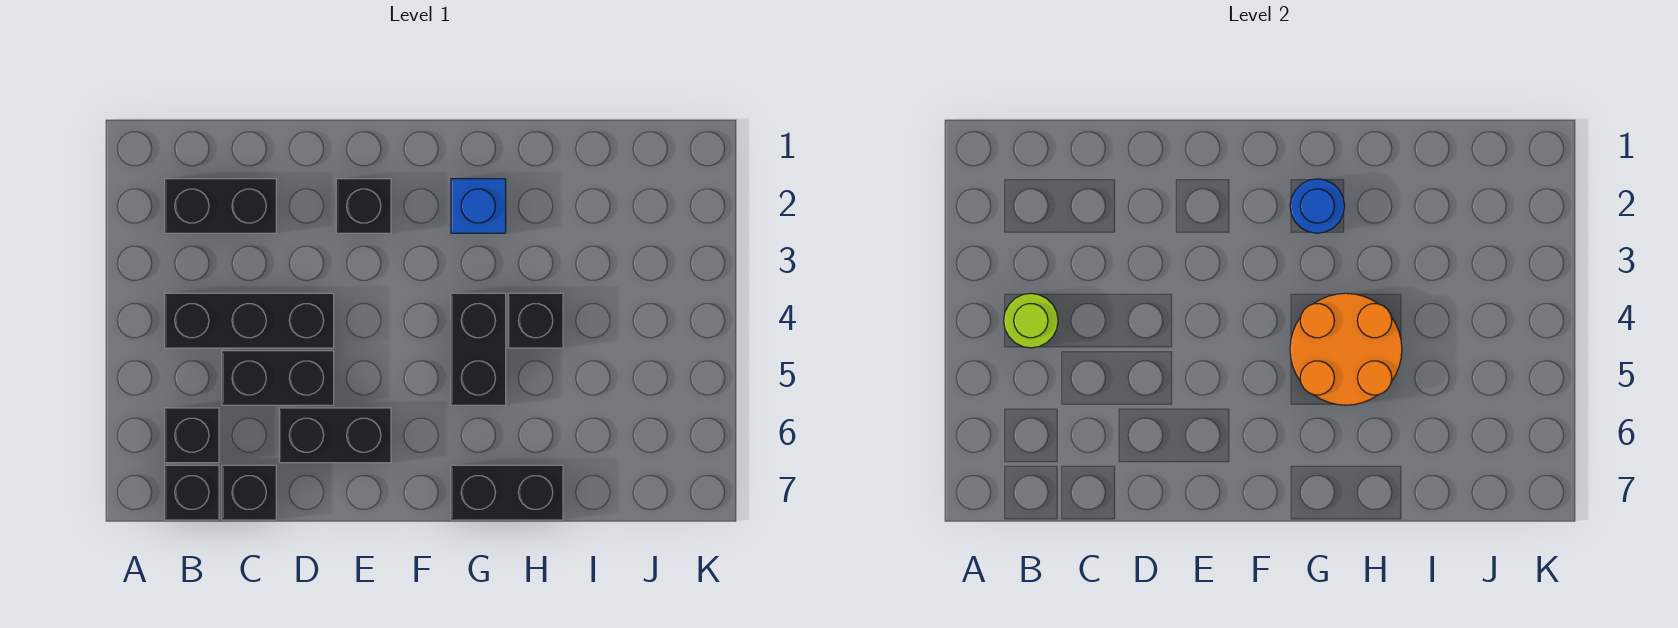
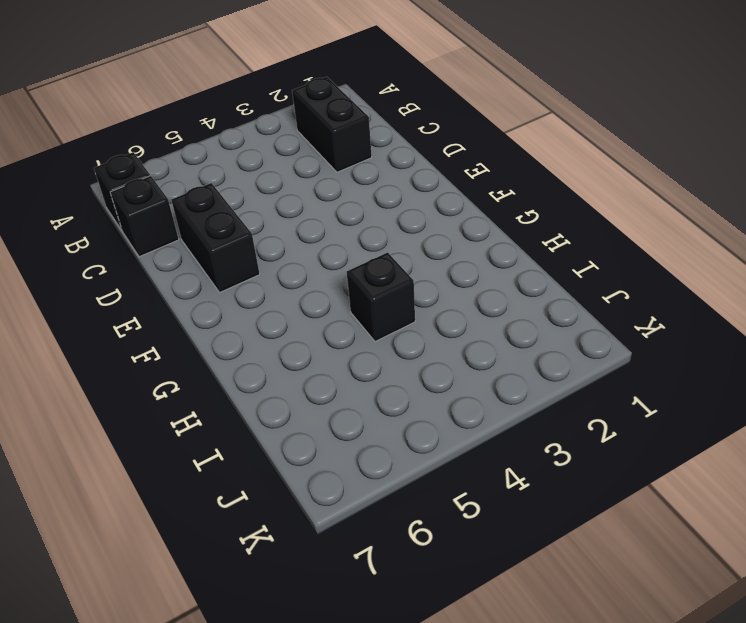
none -> black 1x3 brick [165,293,334,348]
none -> black 1x1 brick [165,408,219,463]
none -> black 1x2 brick [222,351,334,405]

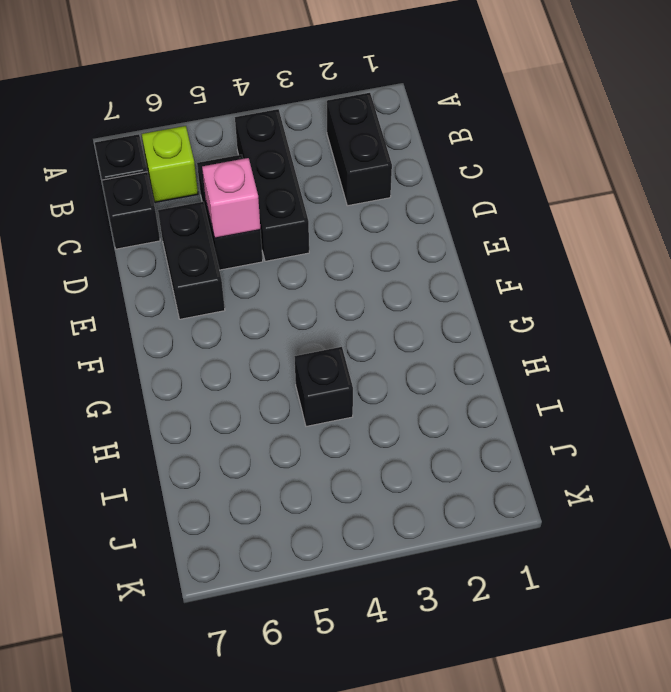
lime 1x1 brick [142,126,198,202] -> black 1x1 brick [165,408,219,463]
pink 1x1 brick [202,158,261,238] -> none
none -> black 1x1 brick [336,179,391,233]
none -> blue 1x1 brick [451,179,506,233]
none -> black 1x2 brick [451,293,506,405]

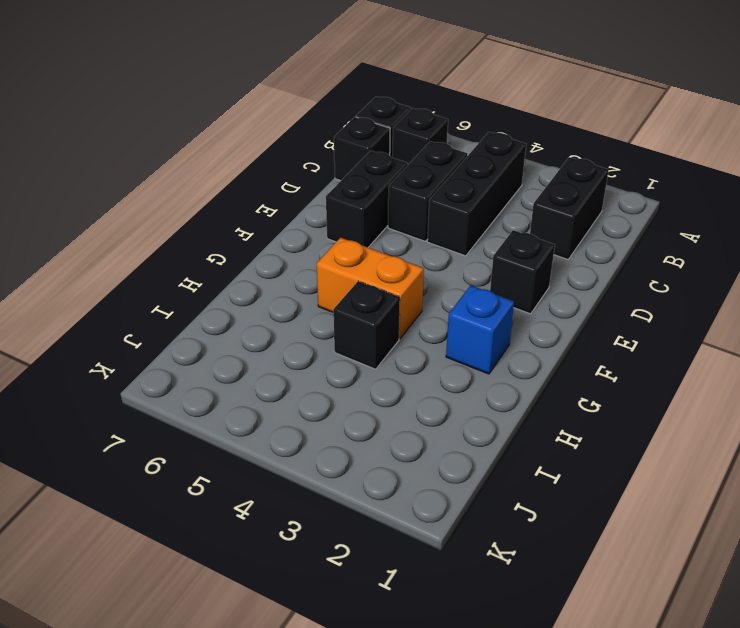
orange 1x2 brick [317,238,424,339] -> black 1x2 brick [451,293,506,405]
none -> black 1x2 brick [451,465,563,520]
none -> lime 1x1 round brick [1004,293,1058,348]
none -> blue 1x1 round brick [1290,179,1345,233]

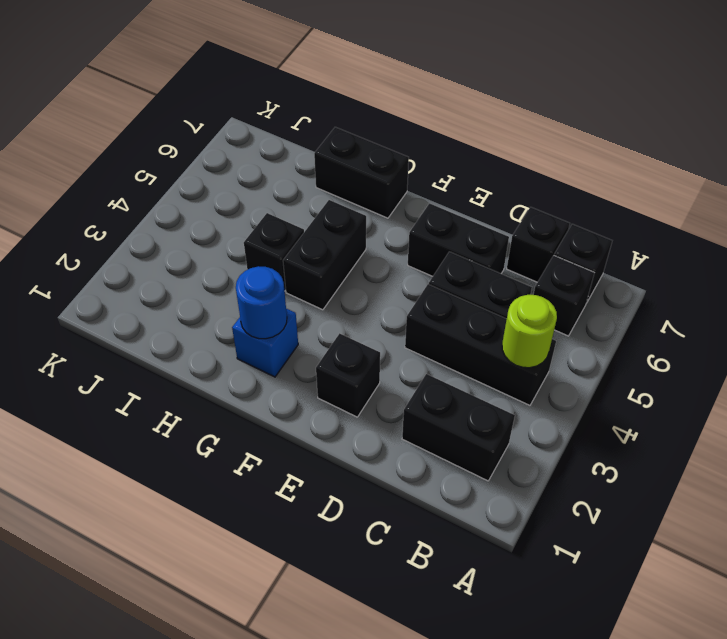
none -> orange 2x2 round brick [1290,293,1402,405]

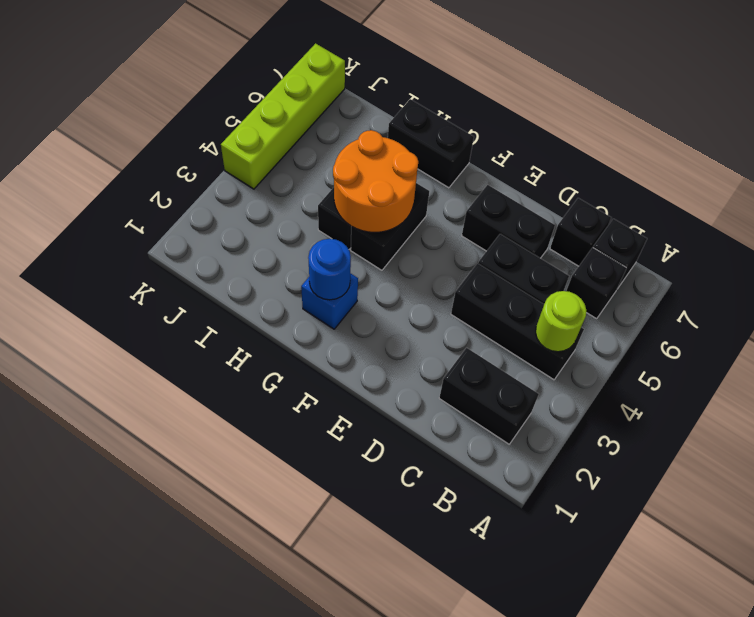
lime 1x4 brick [221,43,345,189] -> none
none -> black 1x1 brick [336,179,391,233]

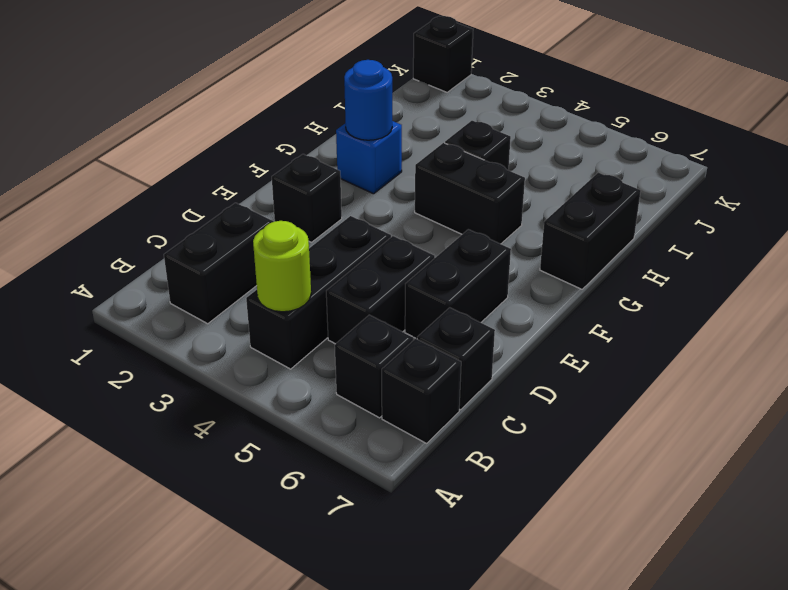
black 1x1 brick [413,16,473,92] -> none
none -> orange 2x2 round brick [1290,293,1402,405]

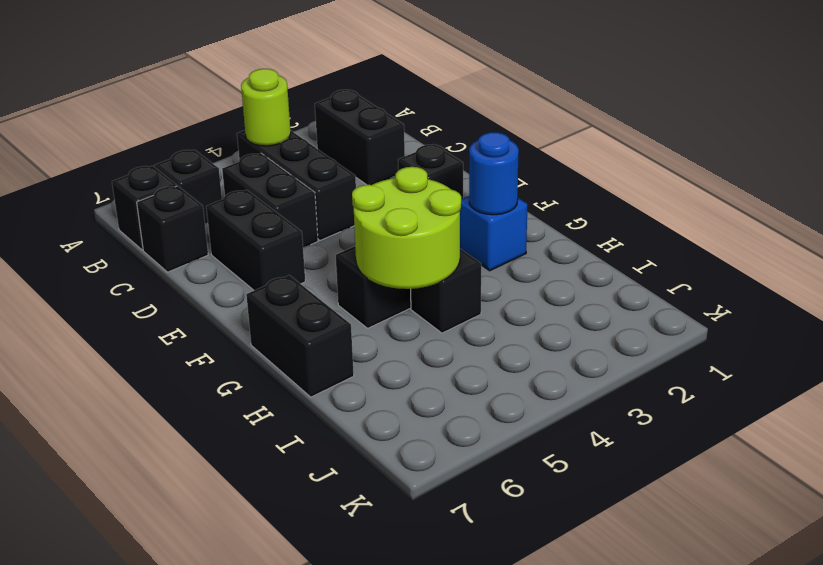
lime 2x2 round brick [352,167,461,289] -> orange 2x2 round brick [1290,293,1402,405]

